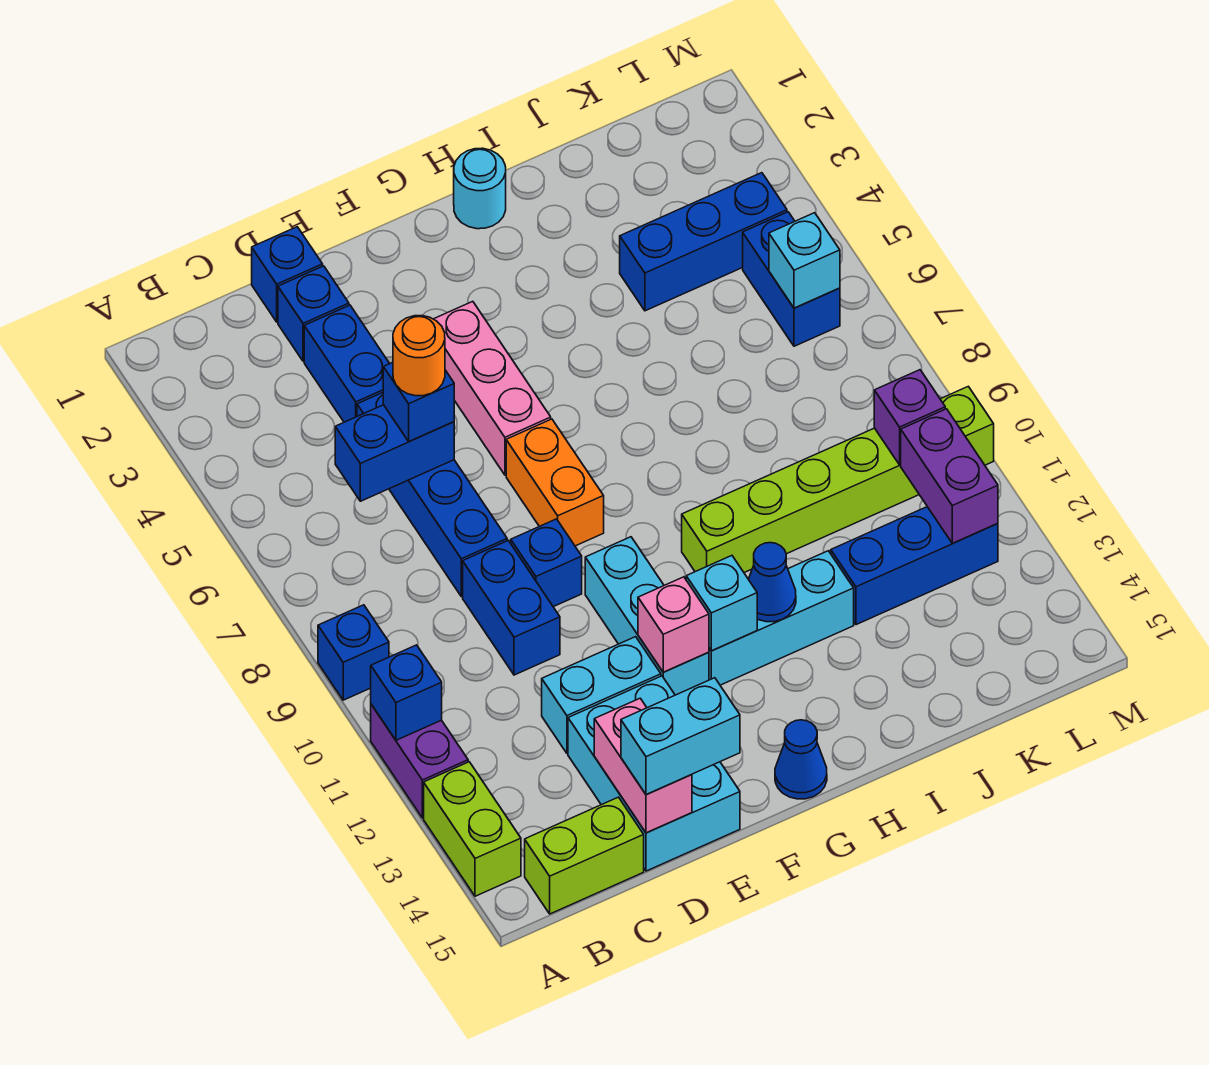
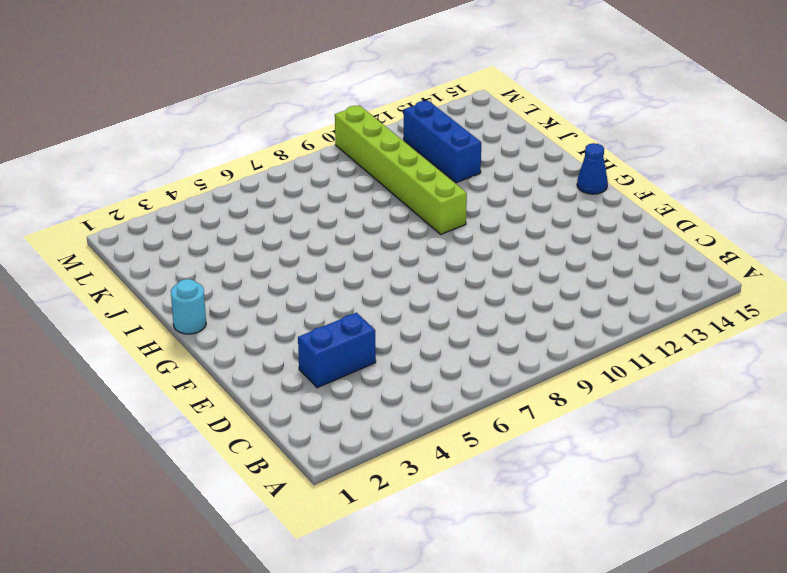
none -> blue 1x1 brick [318,605,389,700]
none -> purple 1x2 brick [371,704,468,818]
none -> lime 1x2 brick [424,762,521,896]
none -> lime 1x2 brick [525,797,644,914]

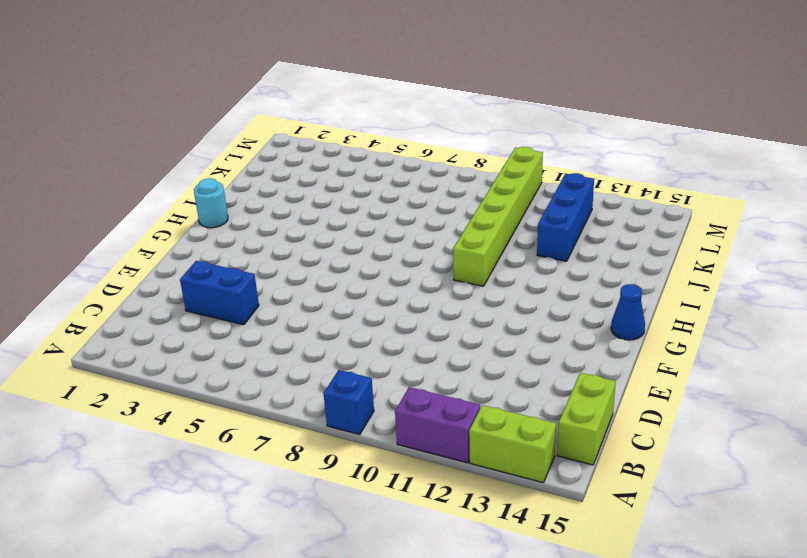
none -> blue 1x1 brick [252,227,323,322]
none -> blue 1x1 brick [278,266,349,361]
none -> blue 1x4 brick [357,393,507,597]
none -> blue 1x2 brick [463,541,560,675]

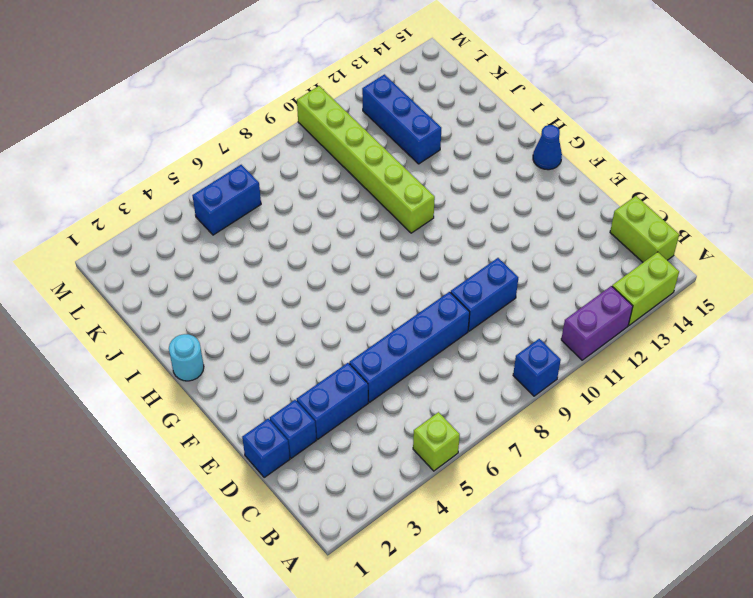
lime 1x1 brick [413,412,460,471] -> none
none -> cyan 1x2 brick [542,637,661,753]
none -> cyan 2x3 brick [568,676,740,871]
none -> blue 1x1 brick [511,519,582,607]
none -> pink 1x3 brick [434,301,551,475]

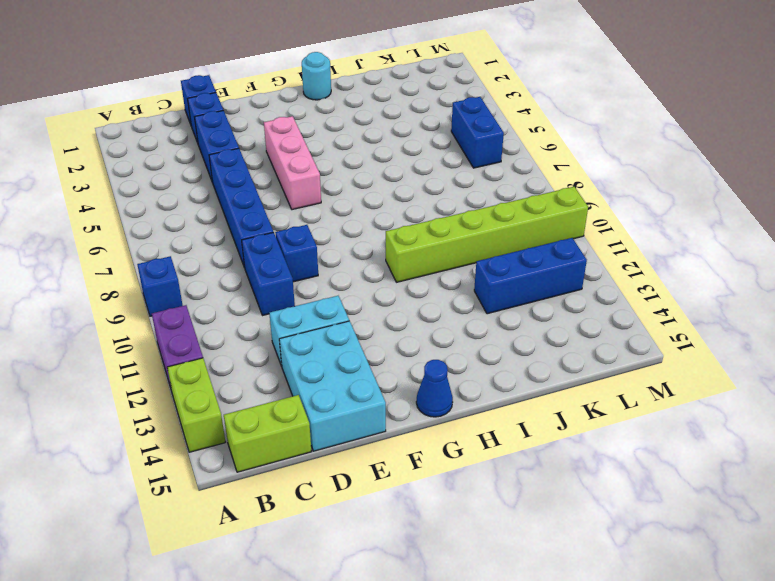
none -> orange 1x2 brick [506,419,604,546]
none -> cyan 1x3 brick [585,537,709,695]
none -> cyan 1x3 brick [709,551,854,685]
none -> blue 1x3 brick [620,173,787,311]

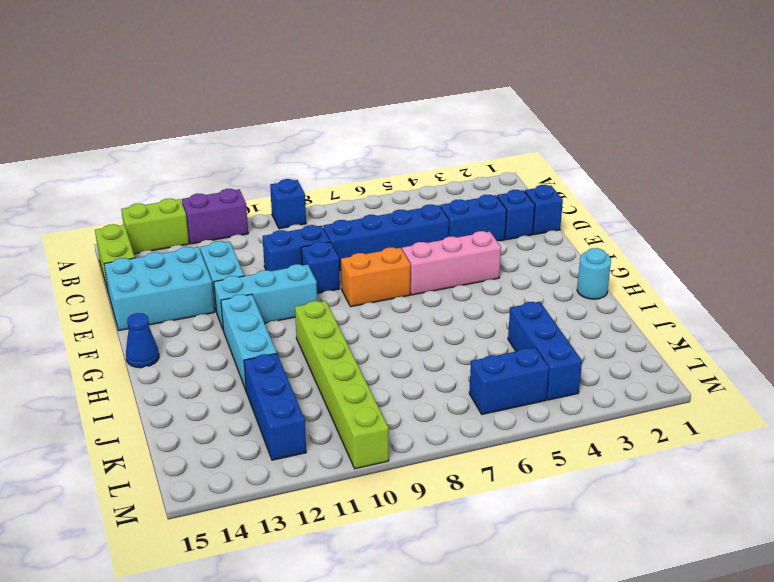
none -> blue 1x1 brick [371,645,442,740]
none -> blue 1x2 brick [335,405,454,501]
none -> pink 1x2 brick [594,698,692,833]
none -> pink 1x1 brick [638,577,709,672]

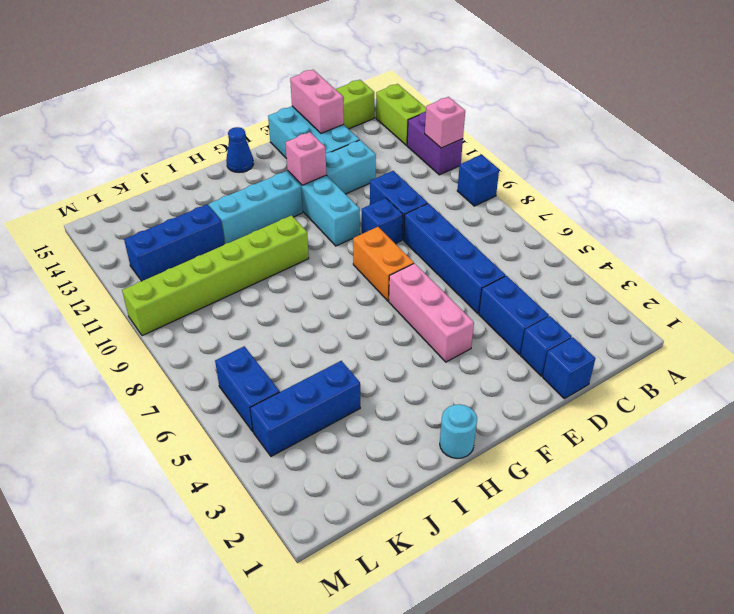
pink 1x1 brick [425,97,465,148] -> blue 1x1 brick [371,645,442,740]
none -> blue 1x2 brick [335,405,454,501]
none -> cyan 1x1 brick [686,556,757,651]
none -> blue 1x1 cone [748,543,796,622]
none -> cyan 1x1 brick [769,213,840,308]

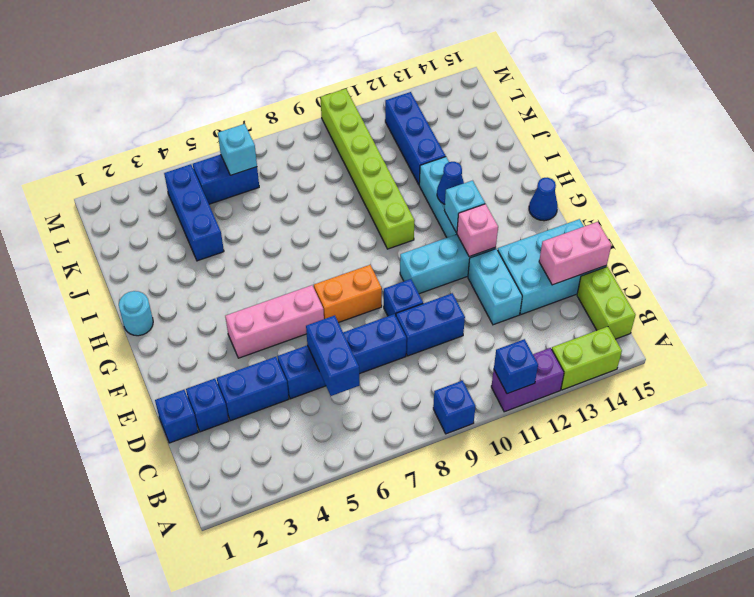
none -> purple 1x1 brick [874,370,945,465]
none -> purple 1x2 brick [901,409,998,543]
none -> blue 1x1 brick [383,363,454,442]
none -> cyan 1x2 brick [621,678,740,795]

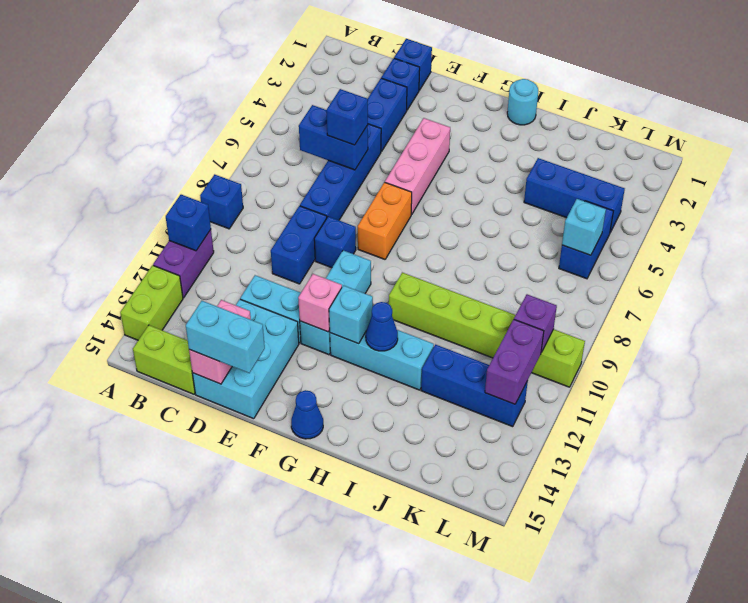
none -> orange 1x1 round brick [393,316,445,396]

